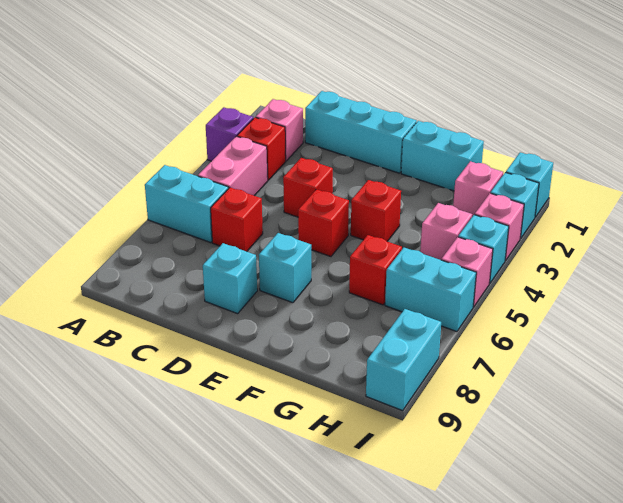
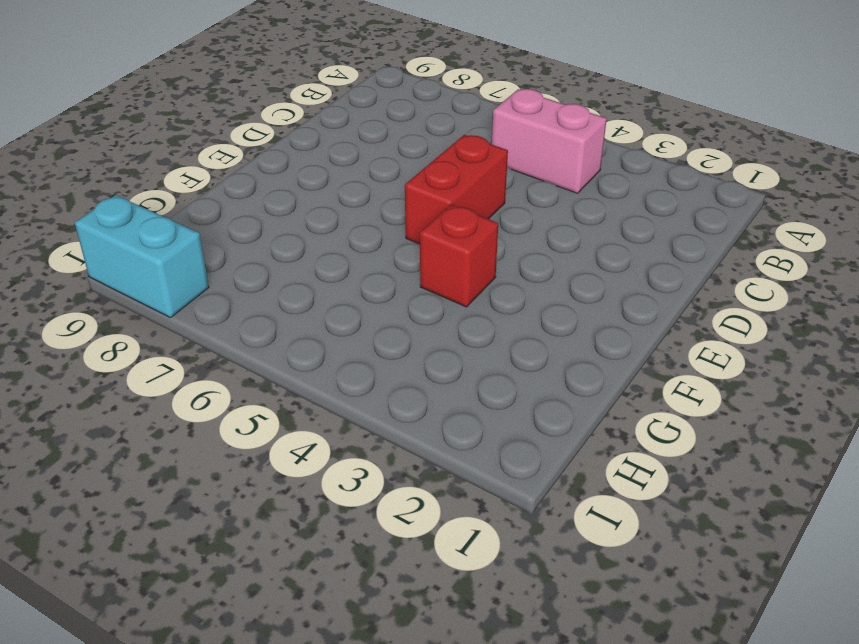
red 1x2 brick [405,135,508,244] -> red 1x1 brick [298,189,349,257]
none -> purple 1x1 brick [206,107,253,161]
none -> cyan 1x2 brick [145,165,228,243]
none -> pink 1x1 brick [256,99,303,161]

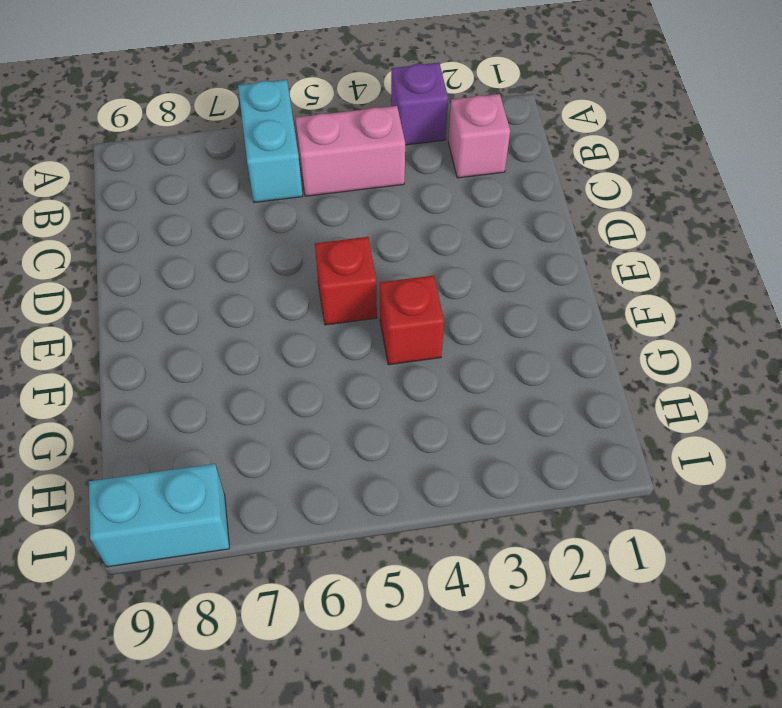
none -> red 1x1 brick [237,117,286,180]
none -> cyan 1x3 brick [305,91,417,173]
none -> red 1x1 brick [211,188,263,252]

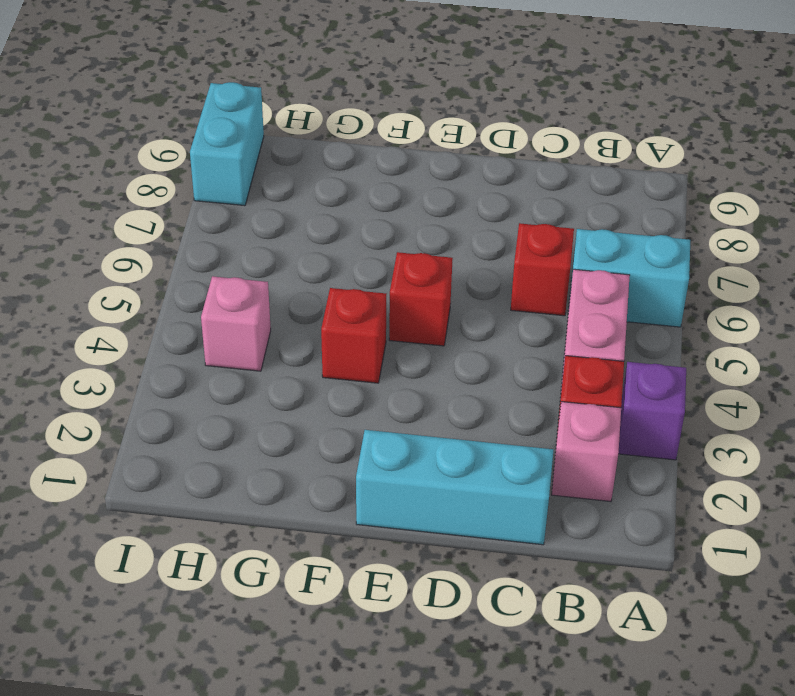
none -> red 1x1 brick [283,158,333,217]
none -> cyan 1x1 brick [203,243,257,314]
none -> cyan 1x1 brick [259,233,311,303]

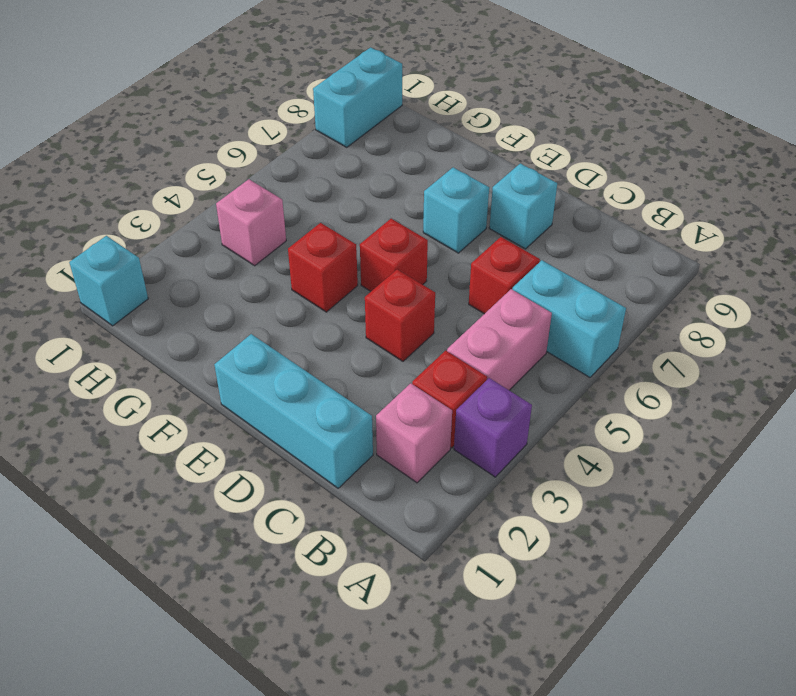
none -> cyan 1x2 brick [401,121,484,191]
none -> red 1x1 brick [349,235,402,305]
none -> pink 1x1 brick [453,161,503,217]

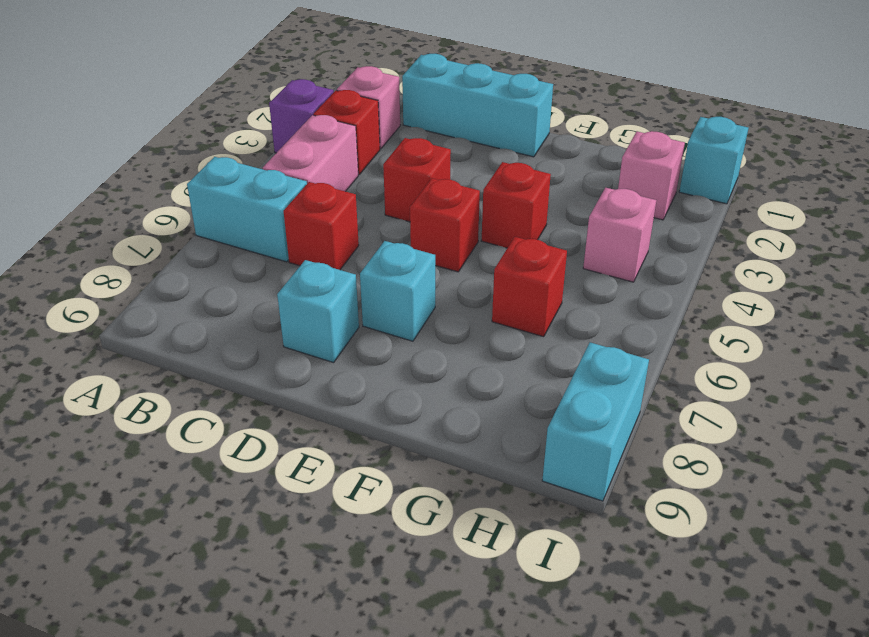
none -> cyan 1x2 brick [401,121,484,191]
none -> cyan 1x2 brick [385,248,476,332]
none -> cyan 1x1 brick [491,172,539,239]

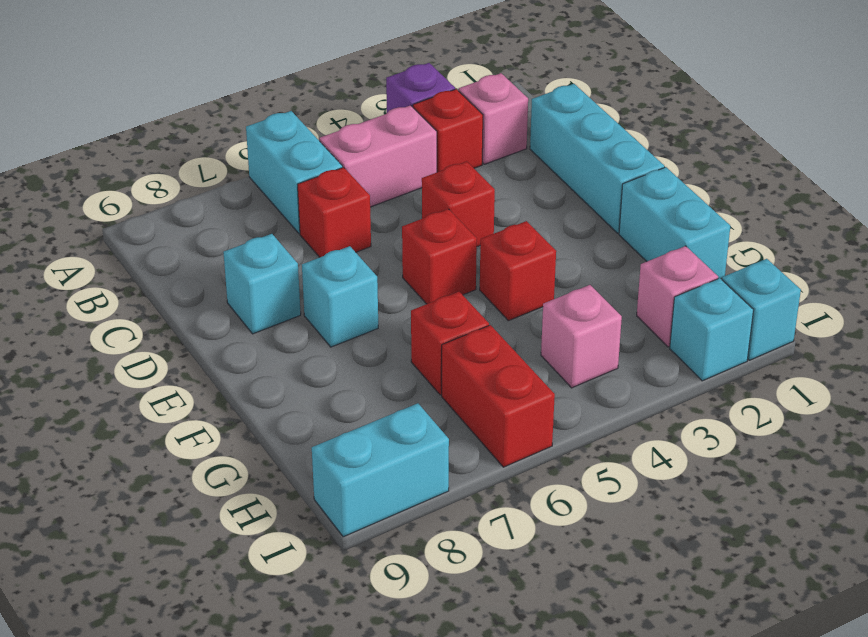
red 1x2 brick [442,325,555,467] -> cyan 1x2 brick [385,248,476,332]
none -> pink 1x1 brick [475,193,524,261]
none -> cyan 1x1 brick [458,215,509,283]
none -> pink 1x1 brick [441,237,493,307]

